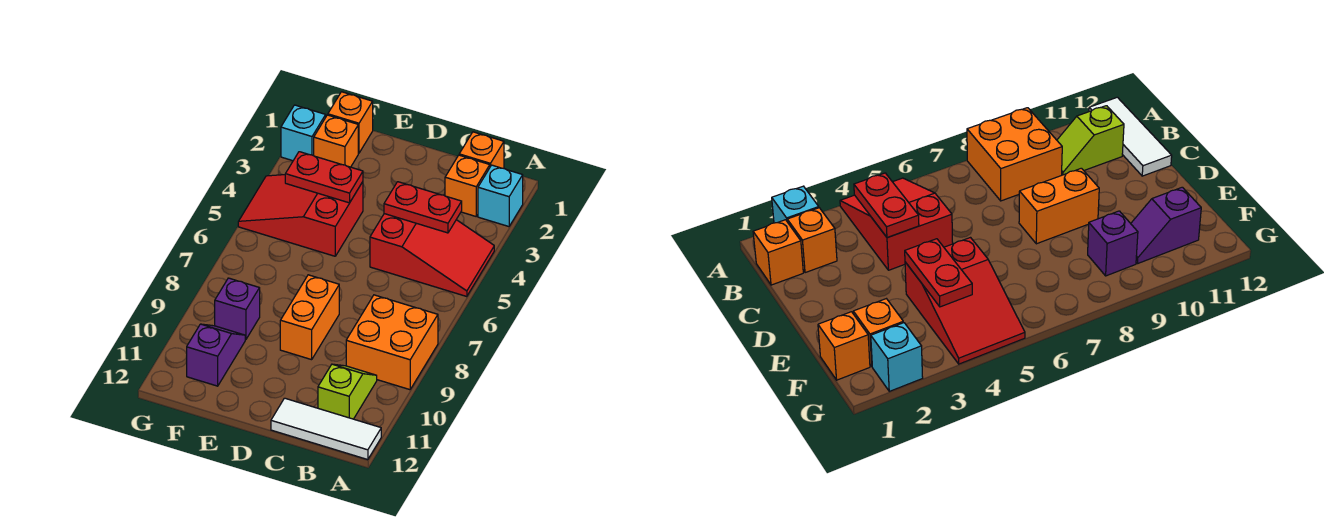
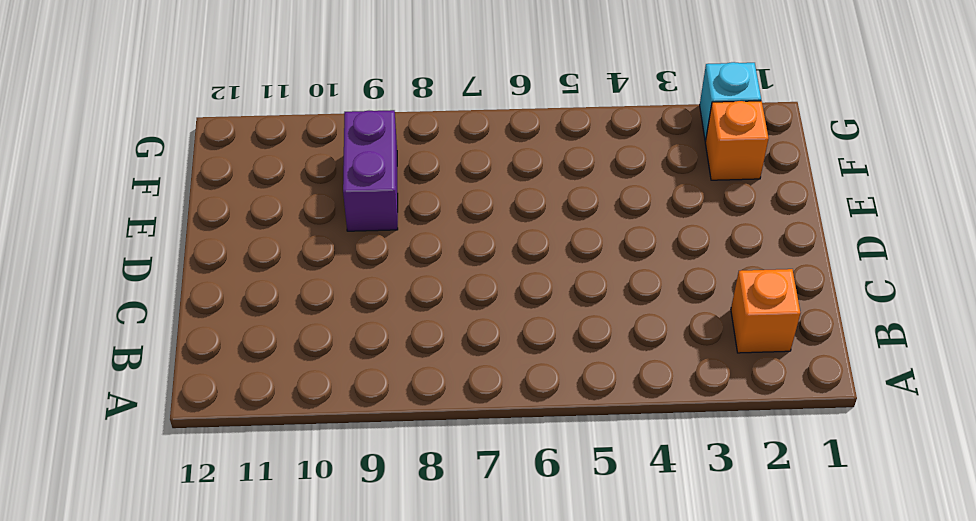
purple 1x2 brick [343,110,398,231] -> purple 1x1 brick [215,278,260,340]
none -> cyan 1x1 brick [478,165,523,227]
none -> red 2x3 slope [370,214,494,297]
none -> orange 2x2 brick [346,295,438,390]

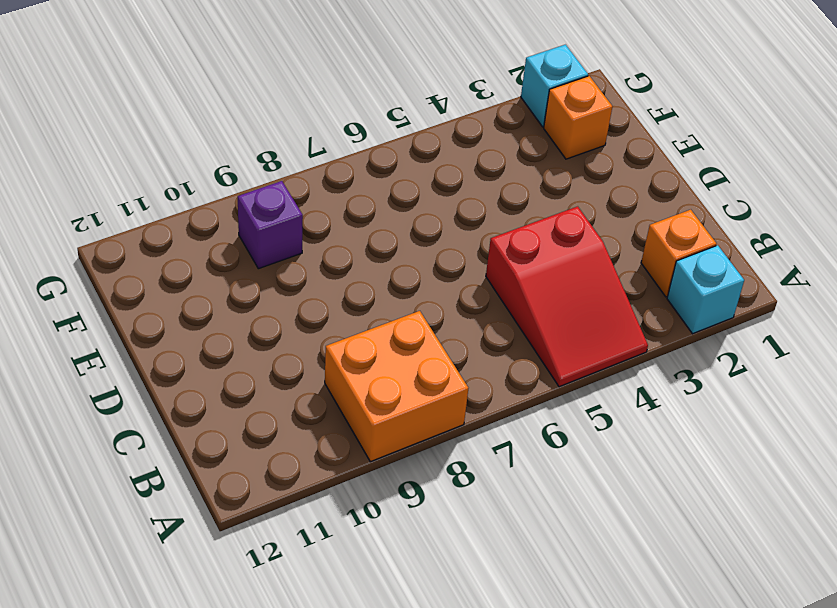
none -> white 1x3 tile [271,398,381,460]
none -> orange 1x1 brick [459,132,504,168]
none -> lime 1x2 slope [318,364,377,419]

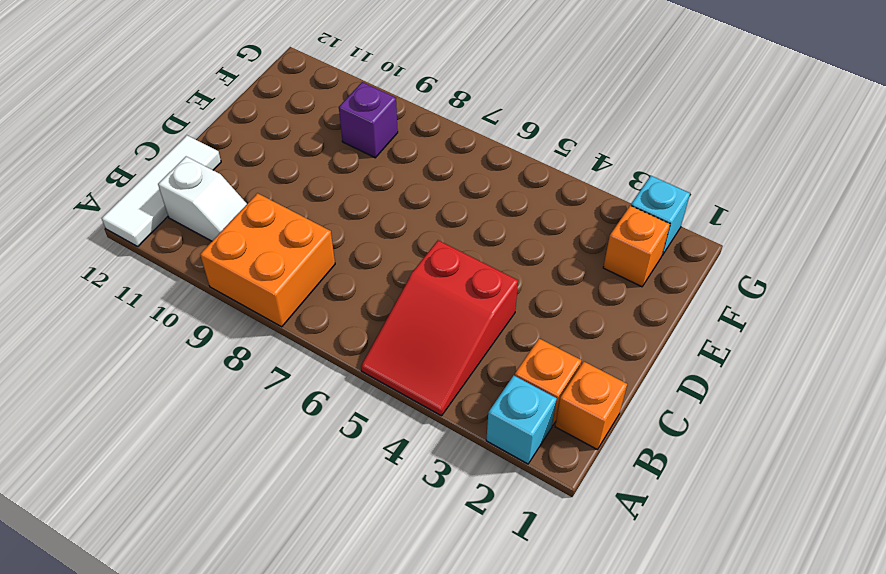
white 1x2 slope [158,157,247,241] -> lime 1x2 slope [318,364,377,419]
none -> orange 1x2 brick [280,275,339,360]
none -> red 2x3 slope [238,175,363,256]
none -> orange 1x1 brick [328,92,373,153]

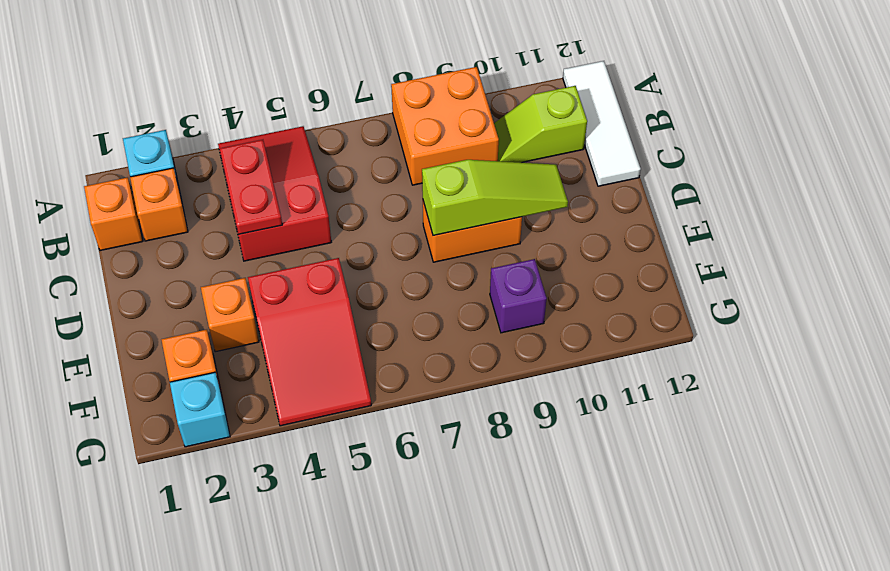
lime 1x3 slope [422,160,568,236] -> none
orange 1x1 brick [201,278,259,352] -> orange 1x1 brick moved to [328,92,373,153]
none -> purple 1x2 slope [187,324,245,386]
none -> red 1x2 plate [285,152,363,203]

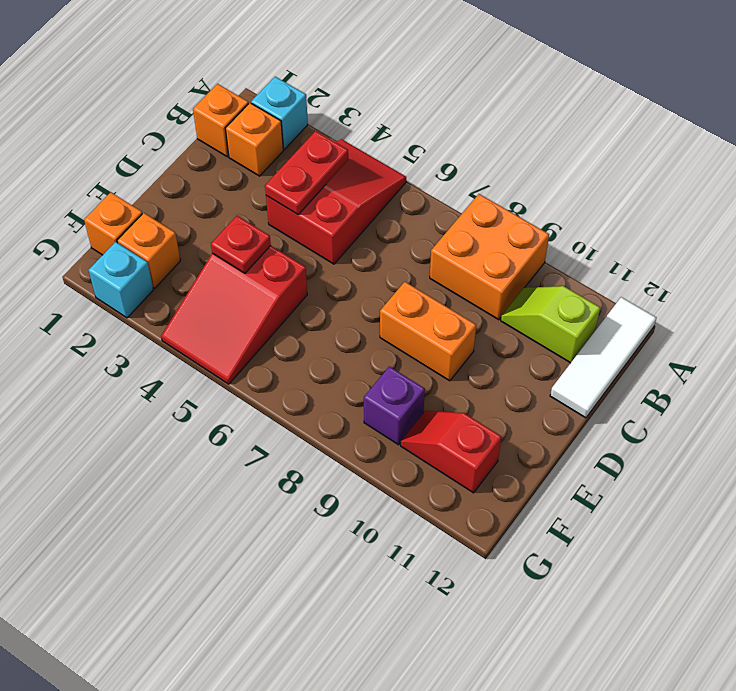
red 1x1 plate [211,216,271,273] -> red 1x2 plate [285,152,363,203]
red 1x2 slope [401,411,501,493] -> purple 1x2 slope [187,324,245,386]

